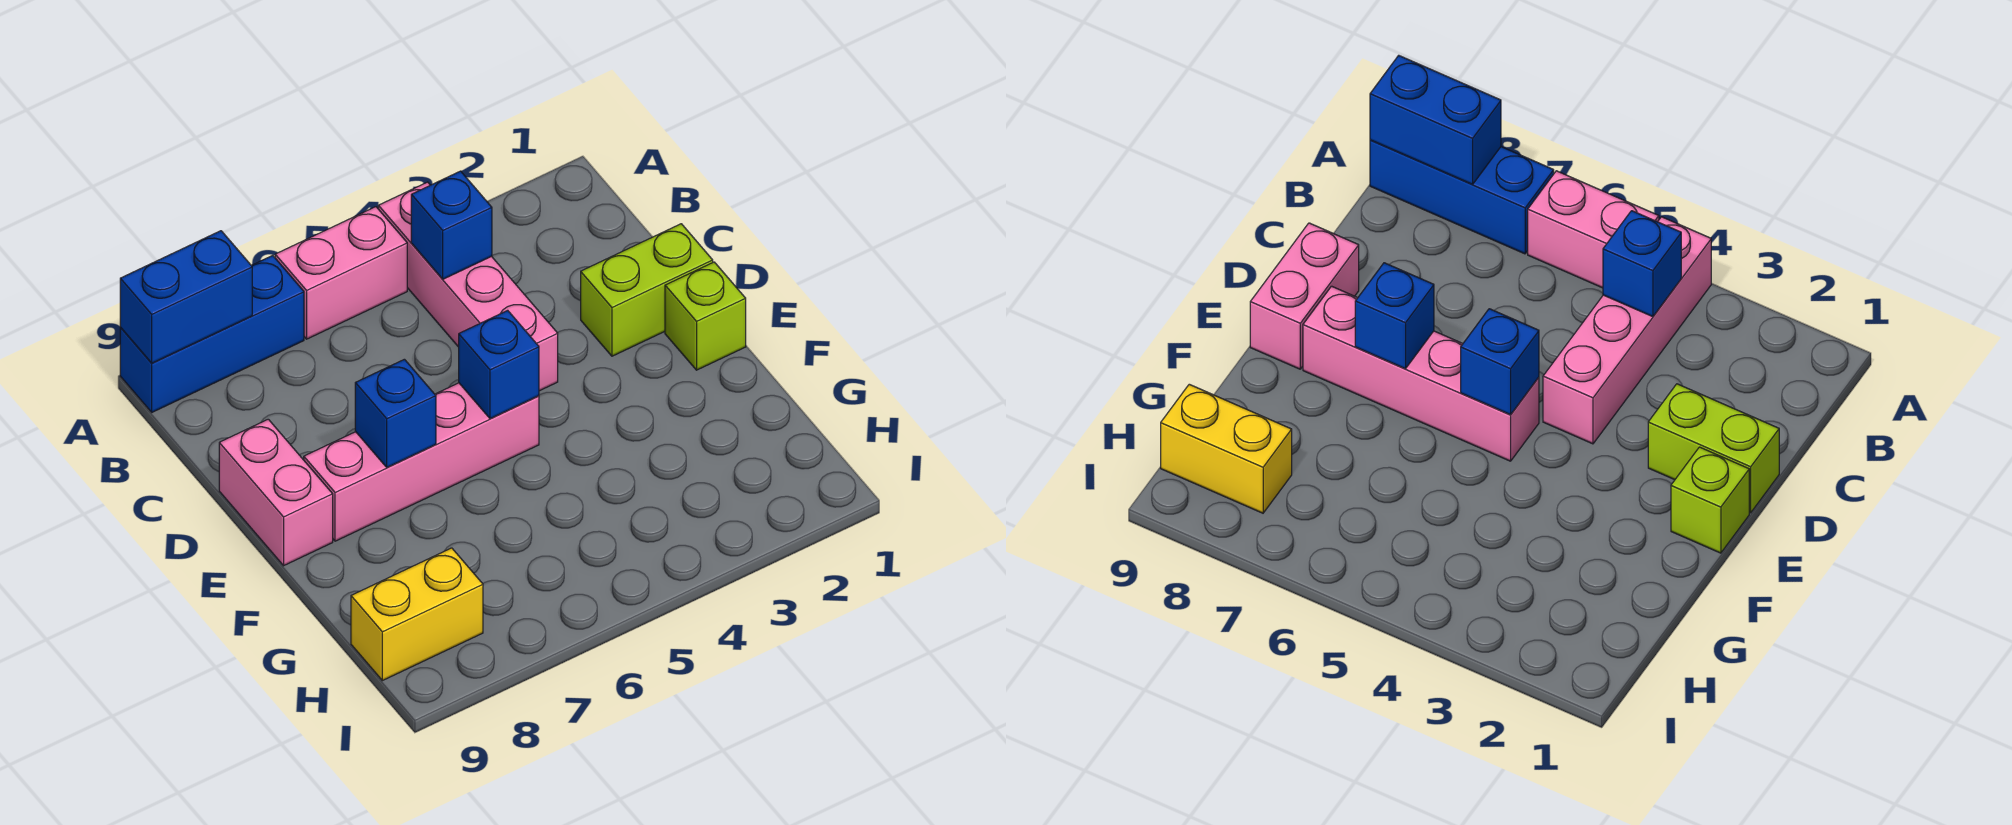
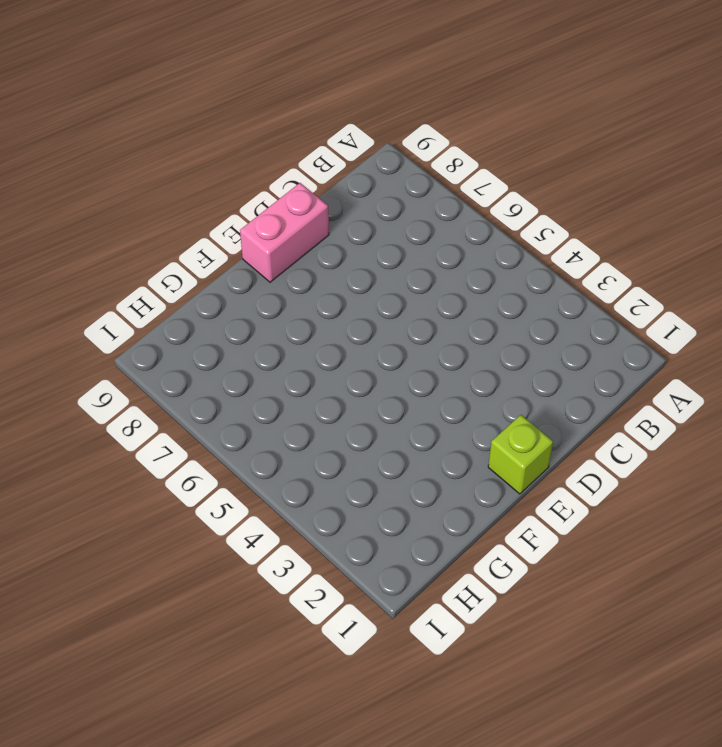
none -> pink 1x4 brick [378,182,558,391]
none -> pink 1x2 brick [275,207,407,339]
none -> blue 1x3 brick [120,255,304,412]

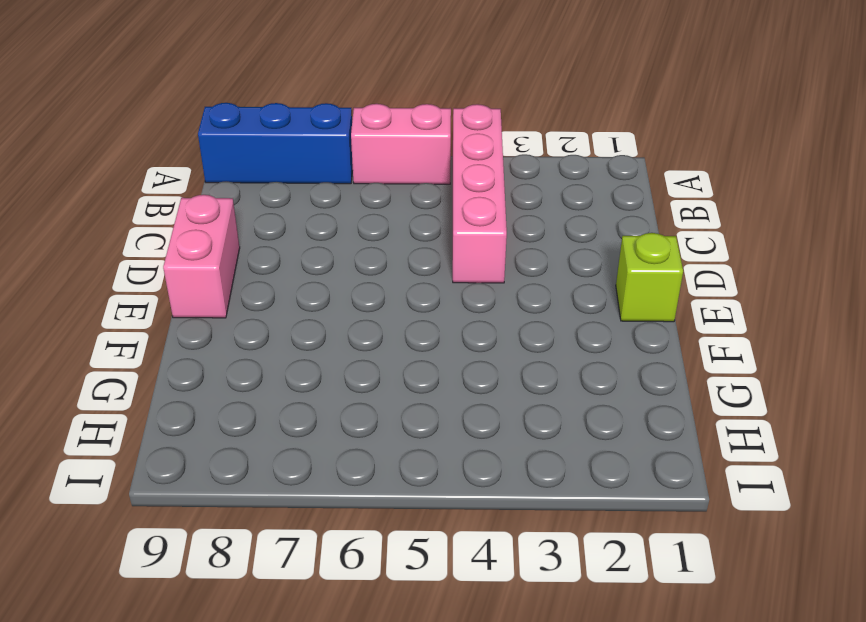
none -> lime 1x2 brick [581,224,713,356]
none -> pink 1x4 brick [304,383,539,541]
none -> yellow 1x2 brick [351,548,483,681]

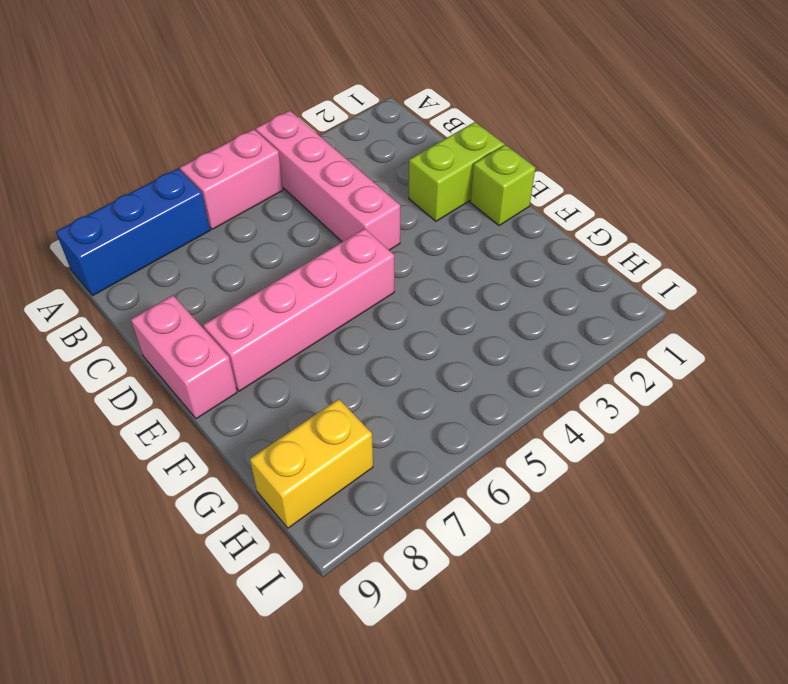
none -> blue 1x2 brick [120,231,252,363]
none -> blue 1x1 brick [411,171,492,279]
none -> blue 1x1 brick [459,310,539,419]

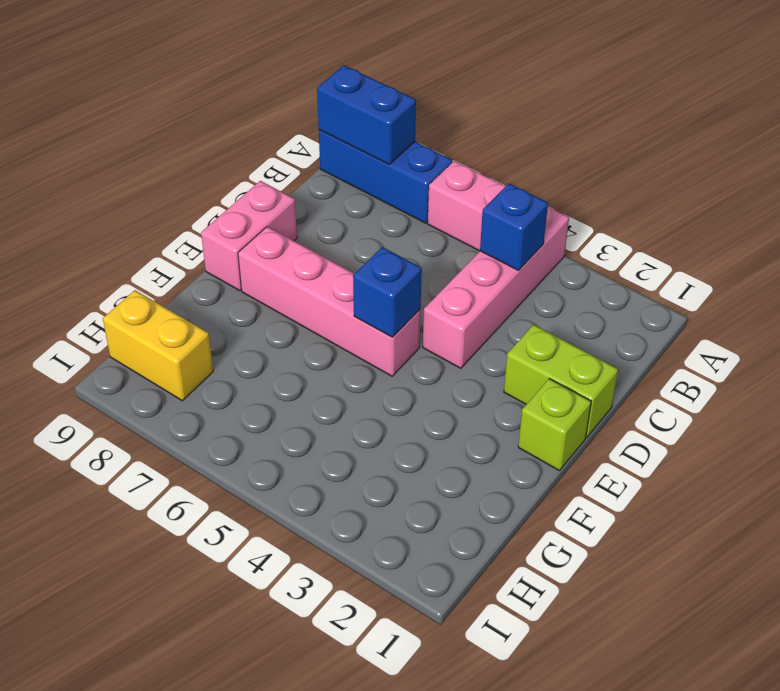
none -> blue 1x1 brick [355,359,436,467]

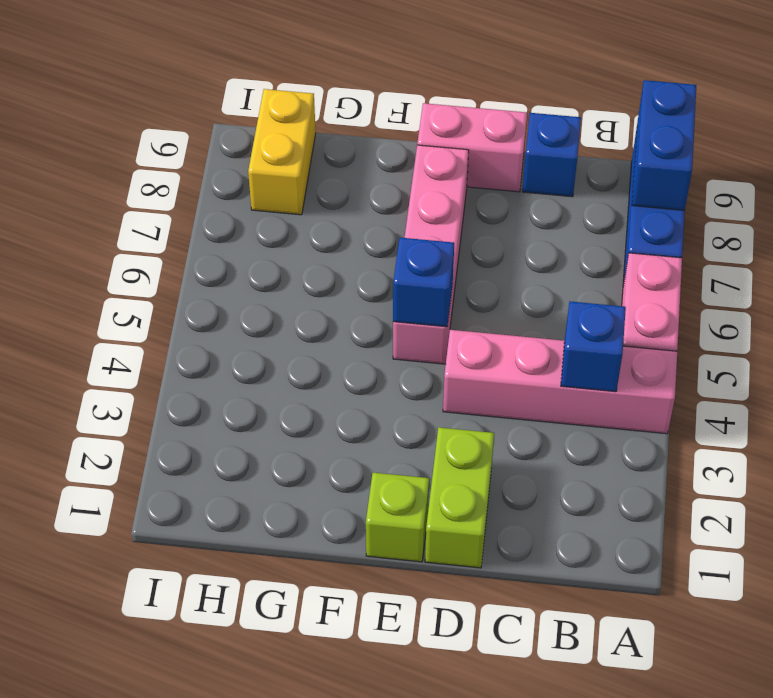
blue 1x1 brick [522,113,581,197] -> blue 1x1 brick moved to [355,359,436,467]

